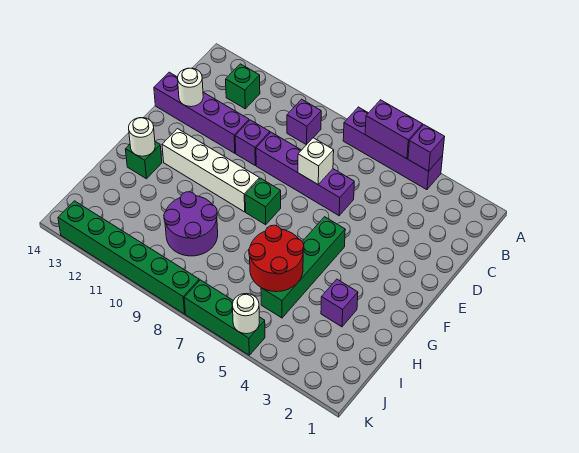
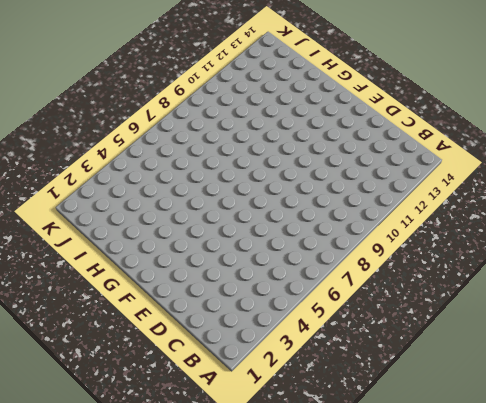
none -> purple 1x4 brick [343,107,443,190]
none -> purple 1x1 brick [287,99,321,145]
none -> green 1x1 brick [226,64,260,109]

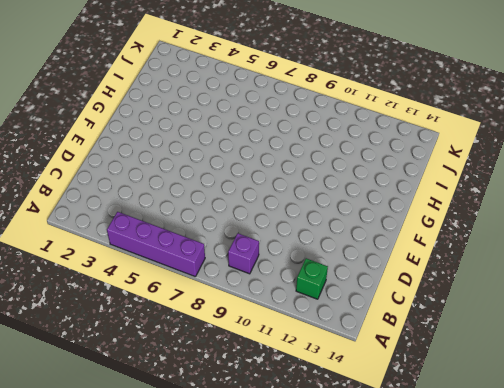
none -> purple 1x4 brick [256,132,354,216]
none -> purple 1x1 brick [235,120,270,165]
none -> purple 1x4 brick [154,72,249,153]

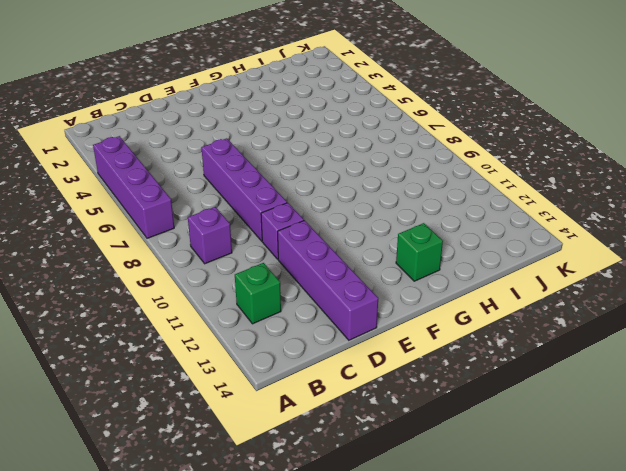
none -> green 1x4 brick [261,217,345,318]
none -> green 1x1 brick [245,178,281,225]
none -> white 1x4 brick [162,129,259,212]

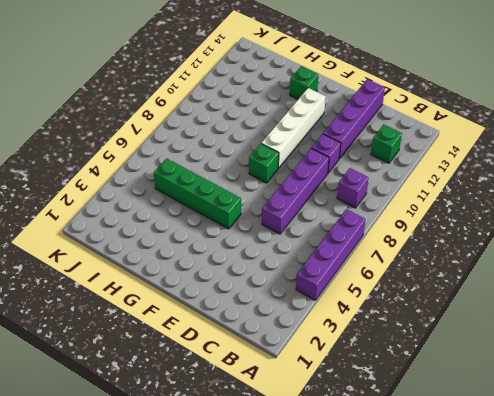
none -> purple 1x1 brick [321,279,358,327]
none -> purple 2x2 round brick [164,192,218,256]
none -> green 1x3 brick [184,280,265,355]

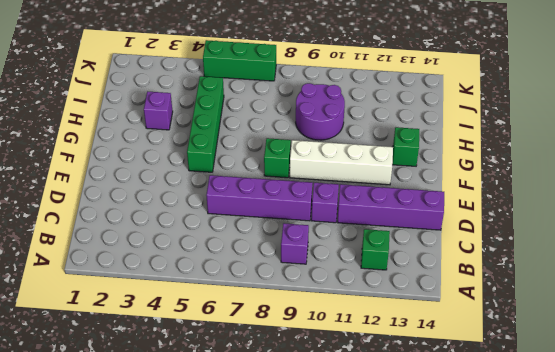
none -> purple 1x4 brick [343,107,443,190]
none -> green 1x6 brick [58,201,199,314]
none -> purple 1x1 brick [408,125,444,171]

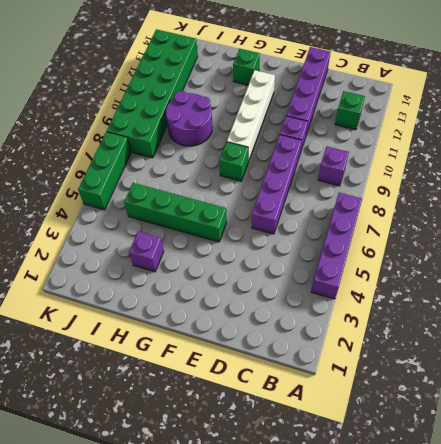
green 2x6 brick [107,29,198,158] -> green 1x6 brick [58,201,199,314]
none -> purple 1x1 brick [408,125,444,171]
none -> purple 1x2 brick [365,100,423,159]
none -> white 1x1 brick [298,138,334,184]

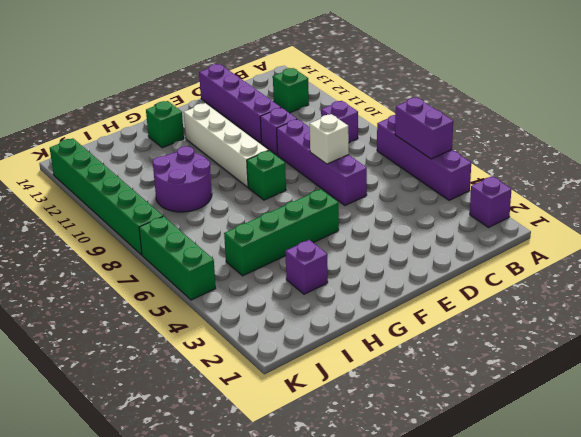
purple 1x1 brick [470,176,511,227] -> purple 1x1 brick moved to [408,125,444,171]
none -> white 1x1 round brick [178,68,203,107]
none -> white 1x1 round brick [129,118,155,156]
none -> red 2x2 round brick [249,225,304,292]

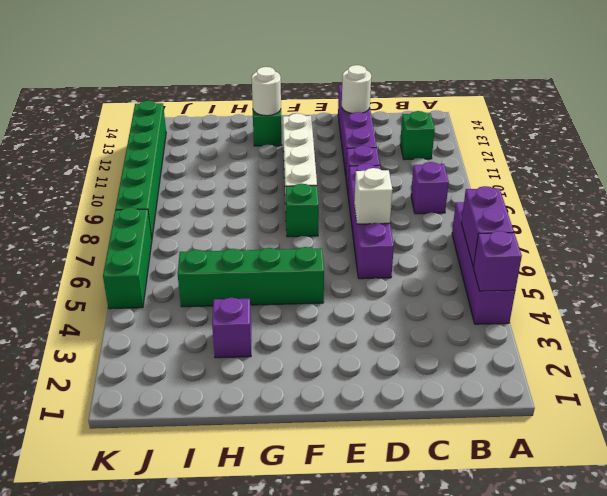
none -> purple 2x2 round brick [164,192,218,256]
none -> red 2x2 round brick [249,225,304,292]
none -> white 1x1 round brick [232,294,260,334]

